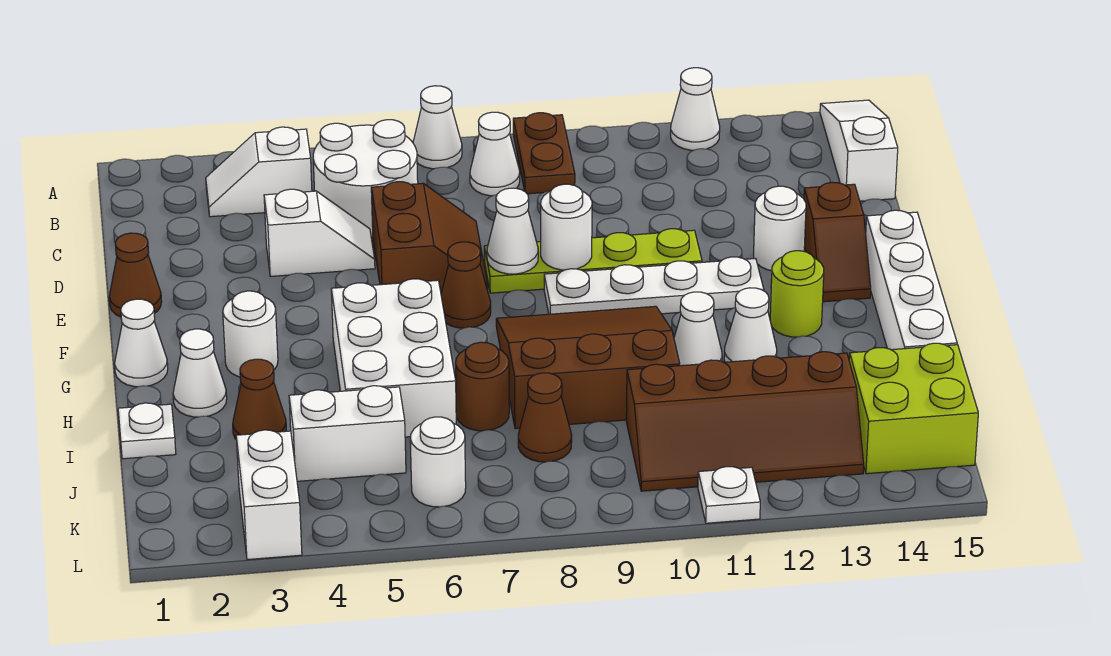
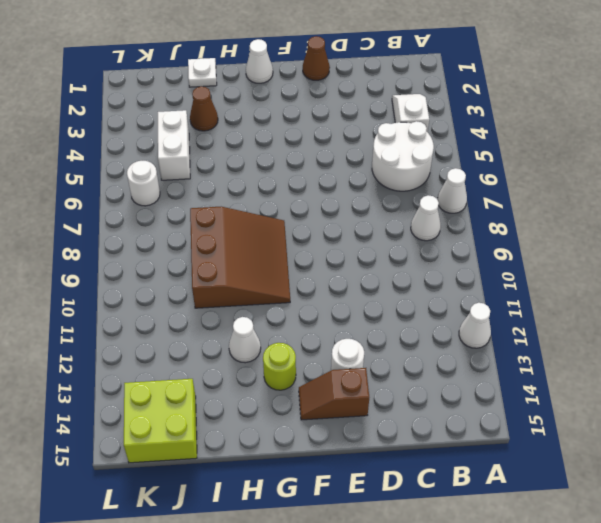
none -> brown 1x2 plate [513,113,575,194]
none -> white 1x3 slope [820,100,898,201]
none -> white 1x2 slope [264,189,375,276]
none -> brown 2x2 slope [371,182,488,293]

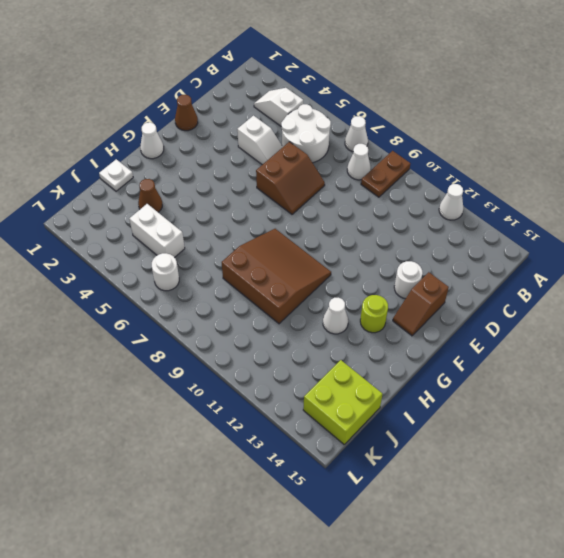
none -> white 1x3 slope [820,100,898,201]
none -> lime 1x4 plate [484,229,702,293]
none -> brown 1x1 cone [441,242,491,328]
none -> white 1x4 plate [544,257,764,314]

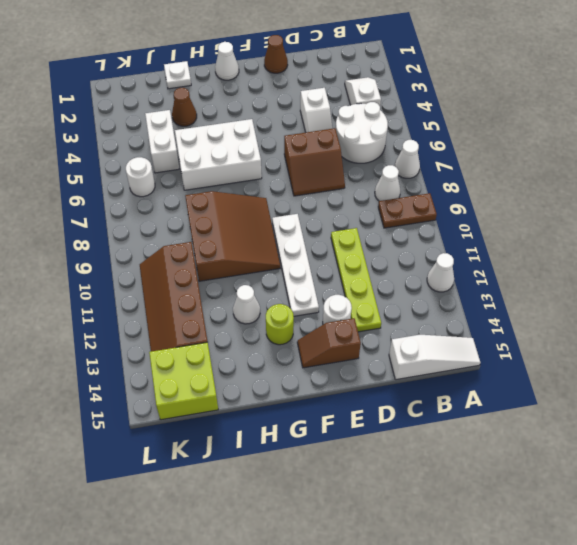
lime 1x4 plate [331,228,381,332] -> lime 1x4 plate moved to [484,229,702,293]
none -> brown 1x1 cone [441,242,491,328]
none -> white 1x4 brick [866,210,957,350]
none -> white 1x1 round brick [223,291,278,377]
none -> white 1x1 cone [173,329,227,417]

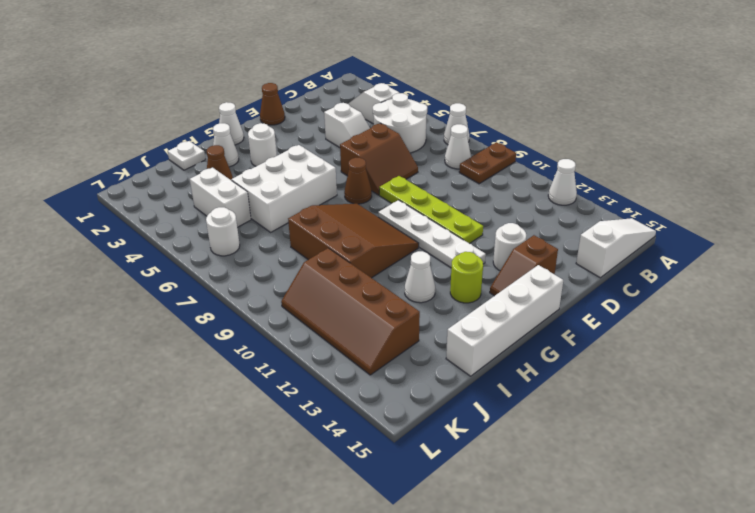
none -> white 1x1 cone [674,292,722,366]
none -> brown 1x1 round brick [456,342,509,431]
none -> brown 1x1 cone [518,373,572,462]
none -> lime 2x2 brick [849,343,978,474]

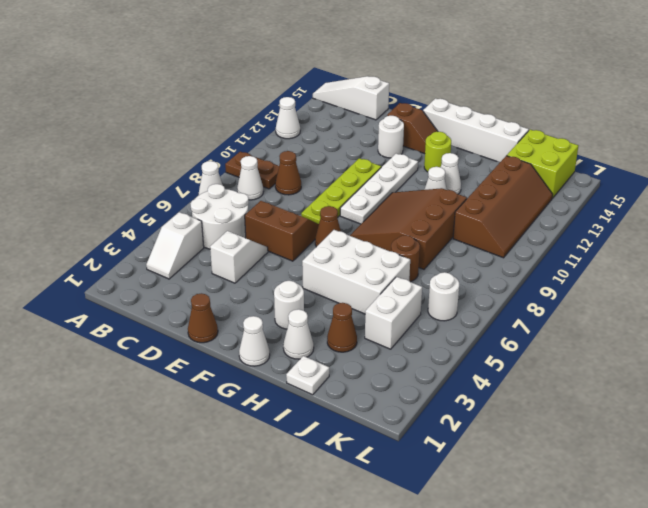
brown 1x1 cone [275,151,301,195] -> brown 1x1 cone moved to [518,373,572,462]
none -> white 1x2 brick [236,430,302,560]
none -> white 1x1 plate [698,467,760,523]
none -> white 1x1 cone [487,188,538,274]
none -> white 1x1 round brick [541,184,592,270]

